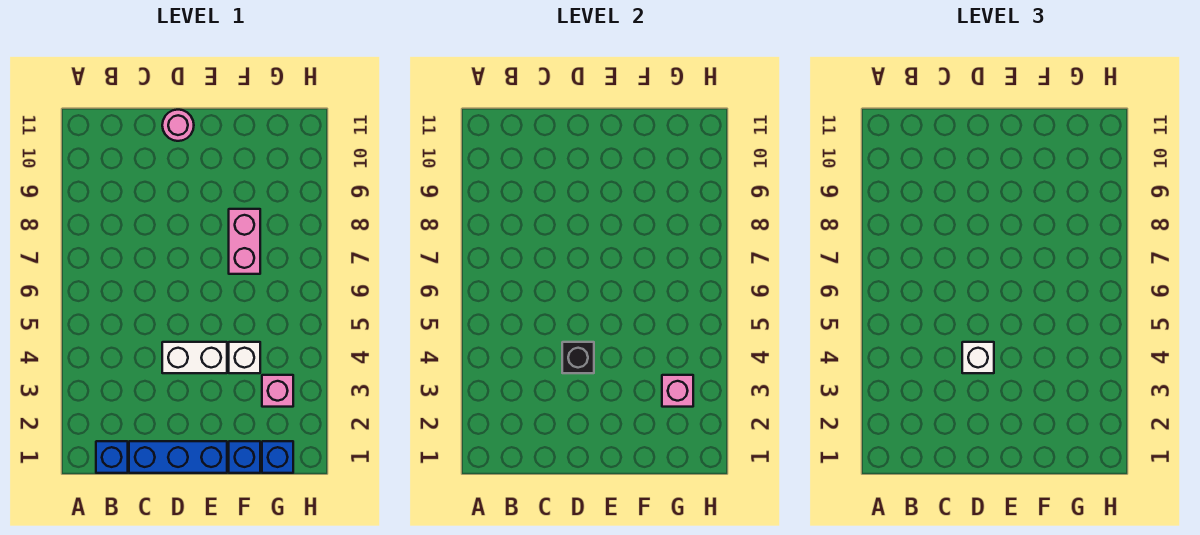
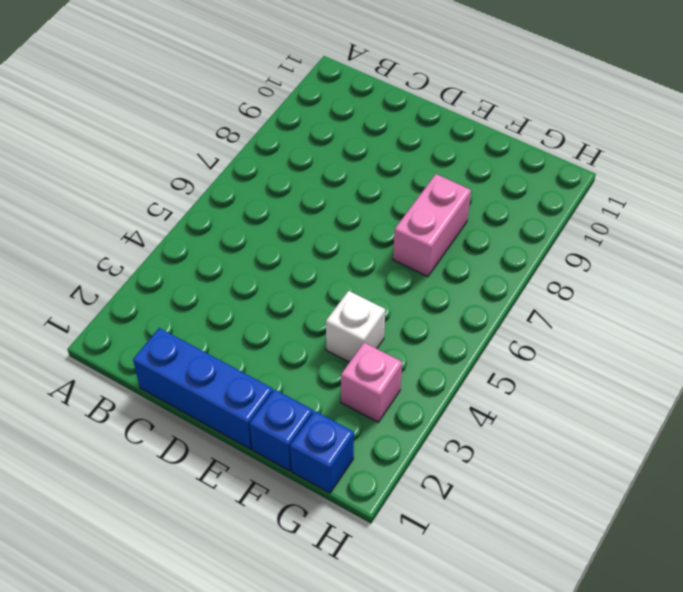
none -> blue 1x1 brick [96,441,128,473]
none -> white 1x2 brick [162,342,227,373]
none -> pink 1x1 round brick [162,110,194,141]

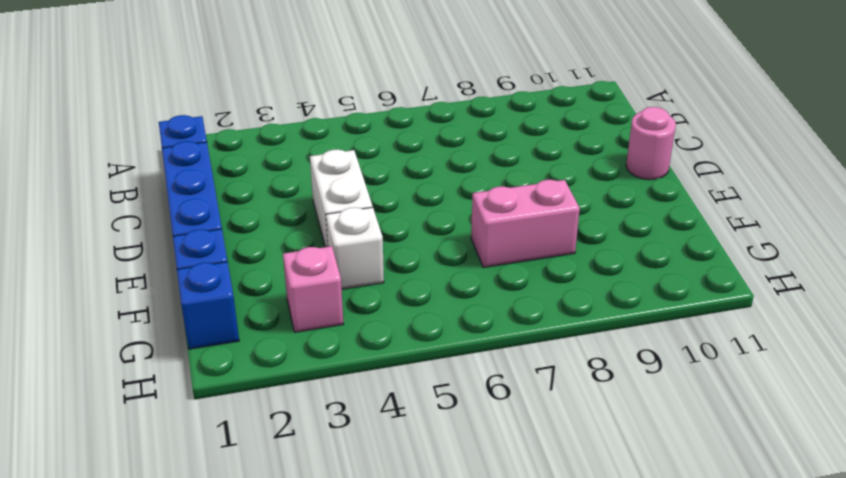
none -> black 1x1 brick [562,342,594,373]
none -> pink 1x1 brick [662,375,693,407]
none -> white 1x1 brick [962,342,994,373]

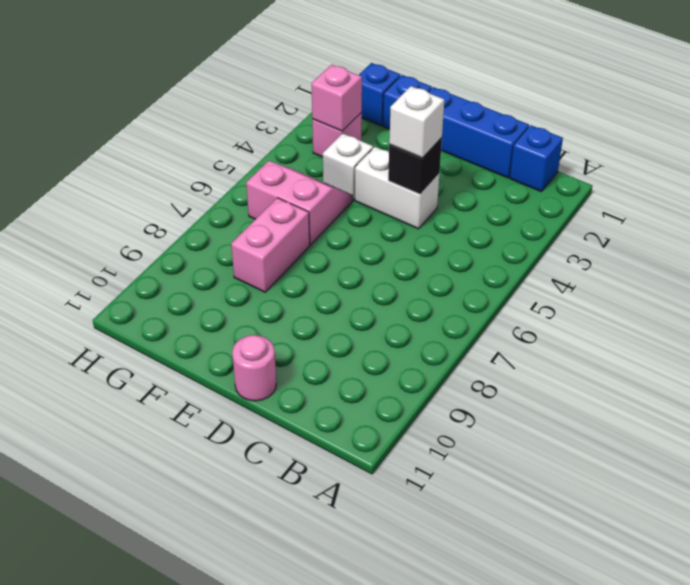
pink 2x2 slope [246,161,352,245] -> none

